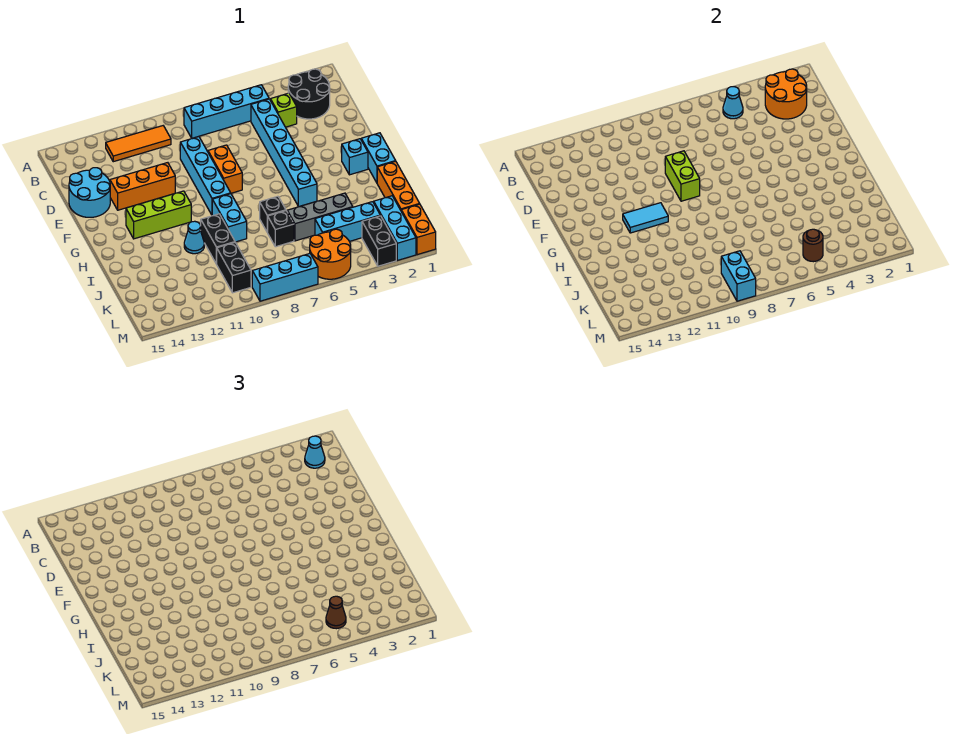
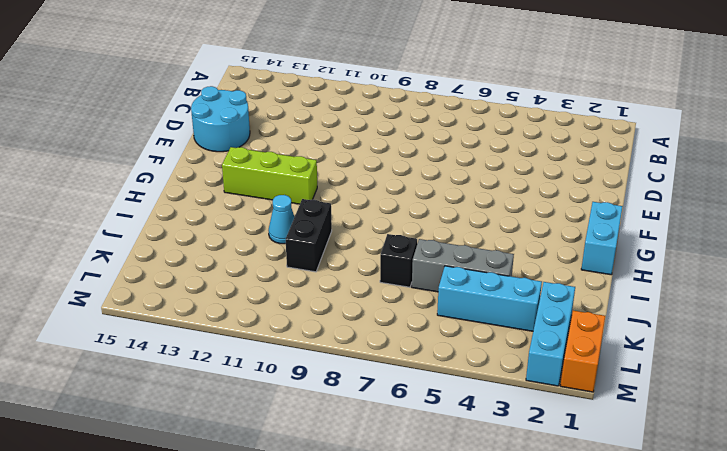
none -> black 2x2 round brick [288,69,330,119]
none -> cyan 1x4 brick [184,85,269,138]
none -> orange 1x3 tile [106,126,171,162]
none -> lime 1x1 brick [270,93,297,127]

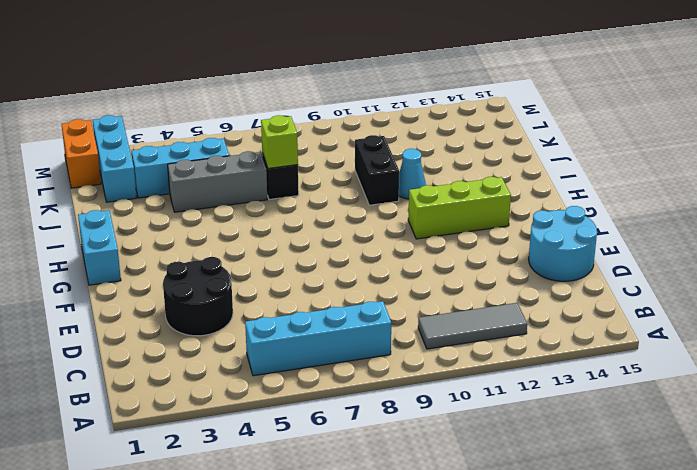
grey 1x3 tile [418,303,527,349] -> orange 1x3 tile [106,126,171,162]
black 2x2 round brick [163,257,233,336] -> black 2x2 round brick moved to [288,69,330,119]
lime 1x1 brick [261,115,298,168] -> lime 1x1 brick moved to [270,93,297,127]
none -> cyan 1x6 brick [251,99,317,207]
none -> cyan 1x4 brick [180,137,231,215]
none -> orange 1x2 brick [208,145,242,193]
none -> orange 1x3 brick [110,163,175,210]

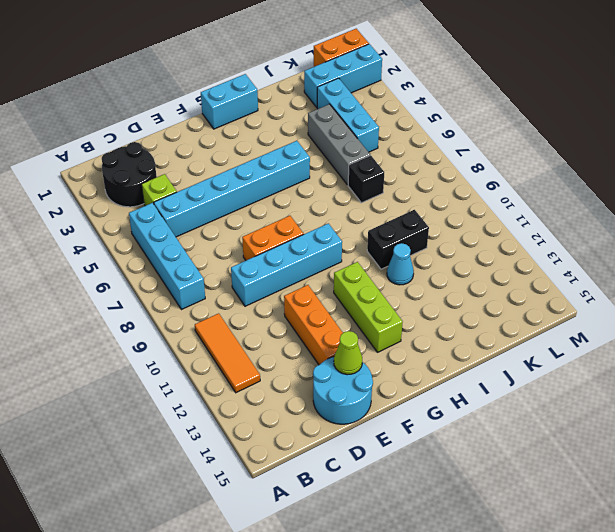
lime 1x1 cone [334,331,362,375] -> none
none -> cyan 1x1 brick [342,139,368,175]
none -> cyan 1x2 brick [212,194,247,242]
none -> orange 1x3 brick [377,161,419,210]
none -> black 1x1 brick [260,196,286,232]

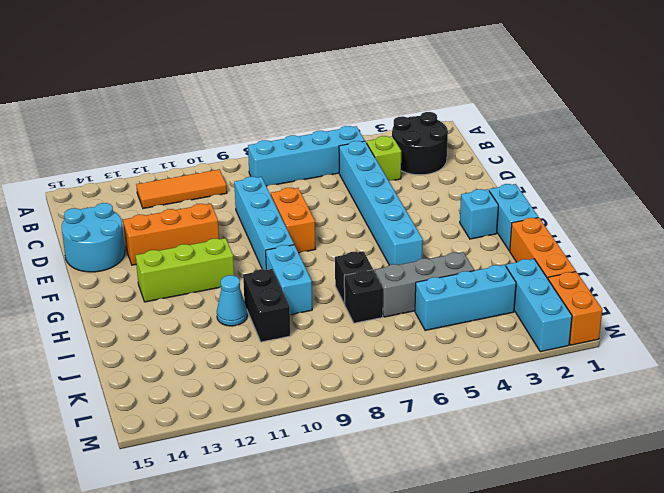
none -> black 1x2 brick [217,243,251,293]
none -> black 1x2 brick [362,216,396,266]
none -> orange 2x2 round brick [310,229,351,279]
none -> cyan 1x3 brick [252,254,318,301]

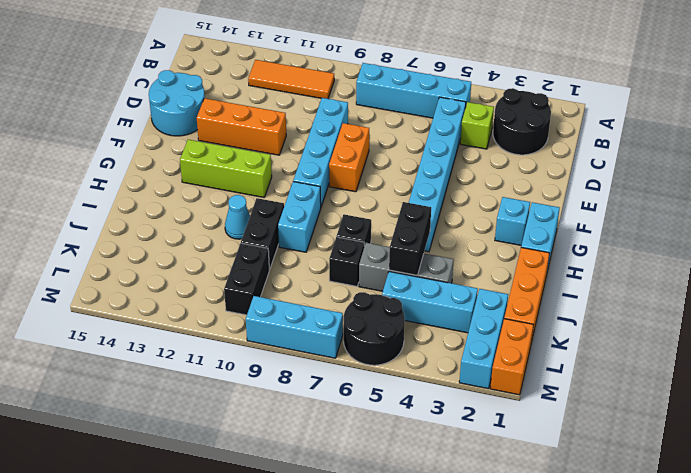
black 1x2 brick [389,202,431,275] -> black 1x2 brick moved to [362,216,396,266]
black 2x2 round brick [344,292,405,365] -> orange 2x2 round brick [310,229,351,279]
none -> orange 2x2 round brick [765,69,807,119]
none -> cyan 1x1 cone [723,87,743,119]
none -> lime 1x2 brick [665,151,700,201]
none -> cyan 1x2 tile [623,203,668,233]

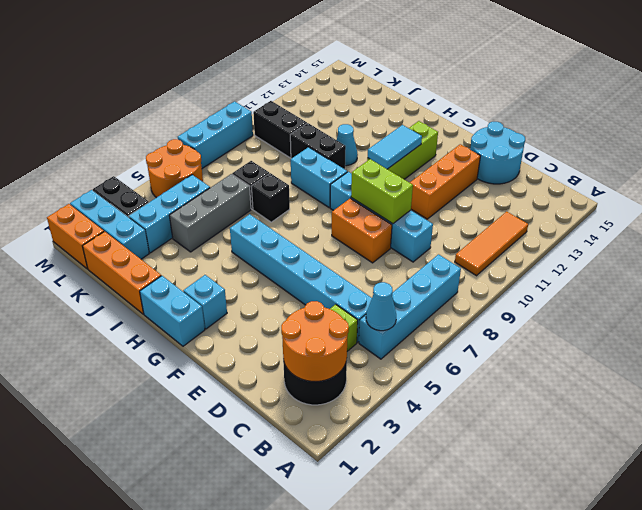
none -> brown 1x1 round brick [803,229,823,262]
none -> cyan 1x2 brick [721,251,756,301]
none -> cyan 1x1 cone [305,436,325,468]
none -> brown 1x1 cone [326,596,346,629]

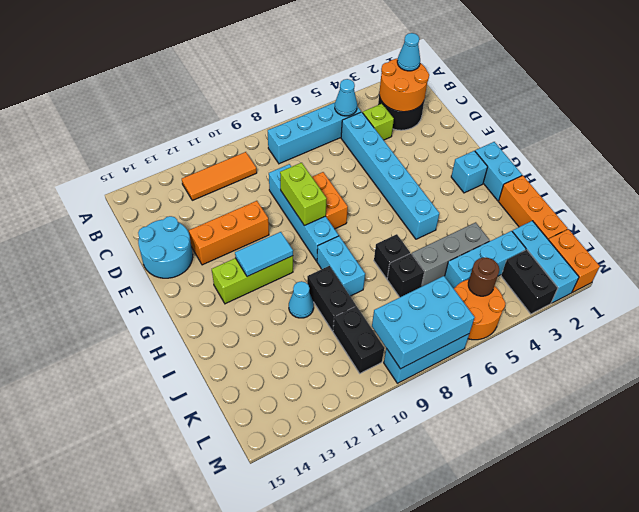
cyan 2x3 brick [372,276,475,369] -> cyan 1x2 brick [721,251,756,301]
none -> brown 1x1 cone [326,596,346,629]

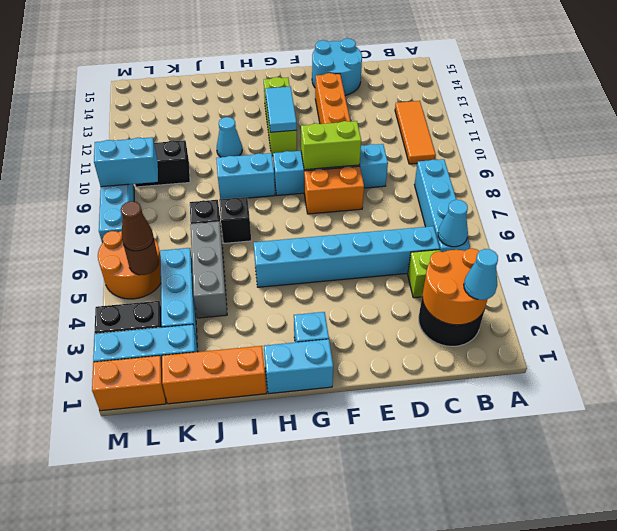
none -> black 1x2 brick [200,214,235,264]

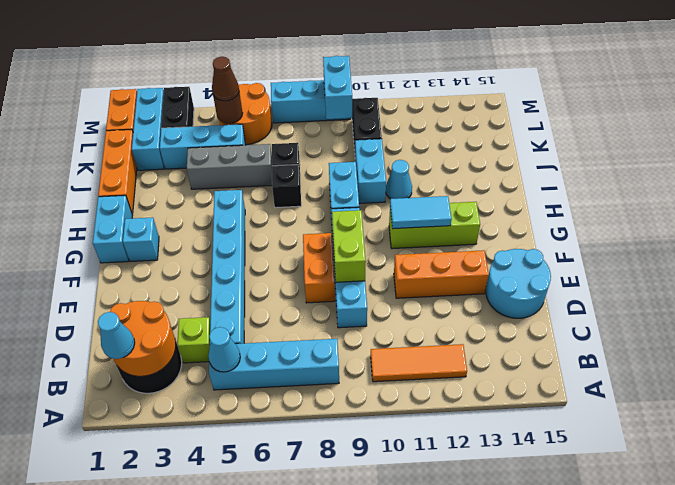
cyan 1x2 brick [355,139,386,203] -> black 1x2 brick [200,214,235,264]

